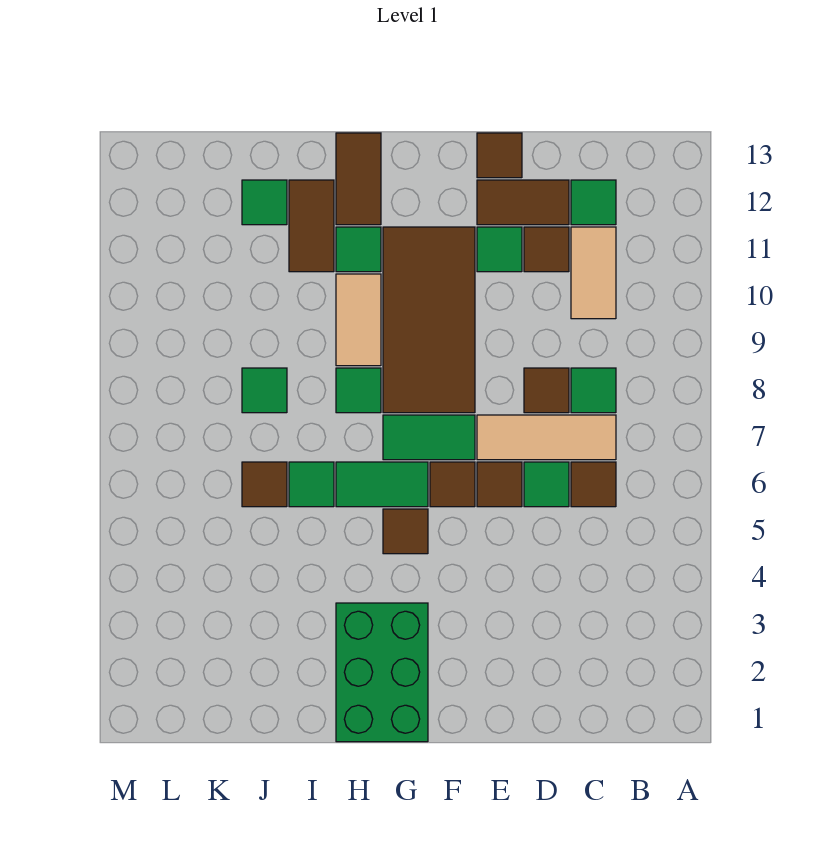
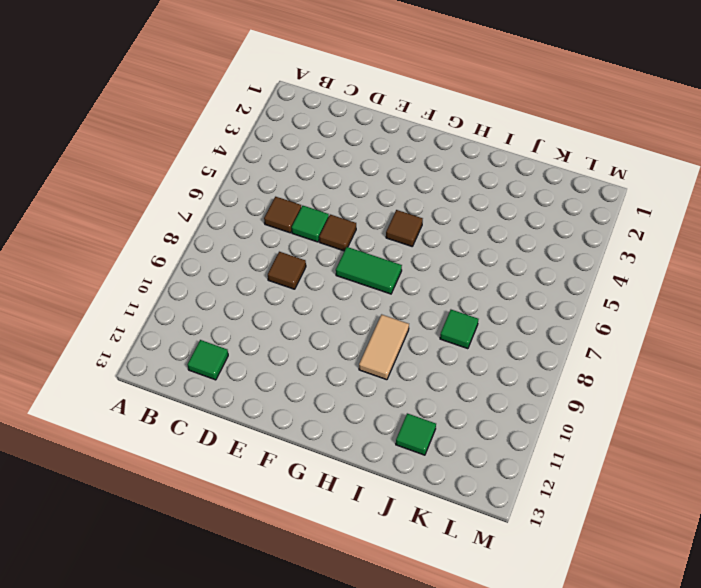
none -> tan 1x3 tile [477,415,616,460]
none -> green 1x1 tile [571,368,616,413]
none -> tan 1x2 tile [571,227,616,319]

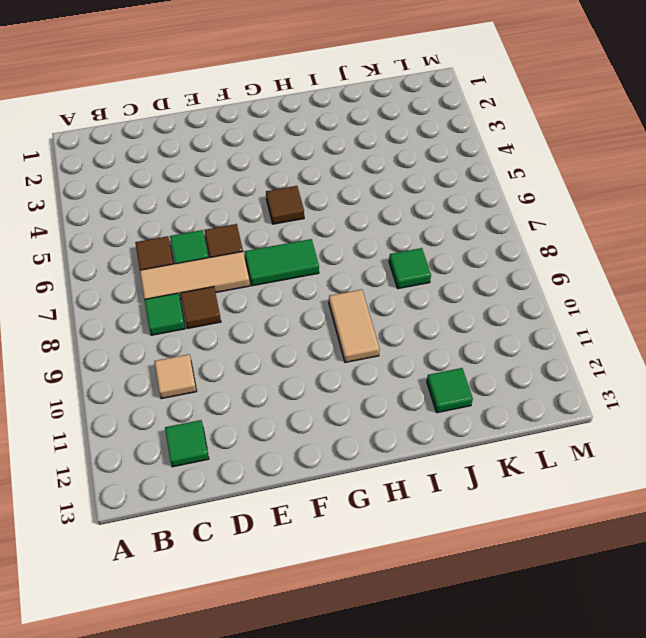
tan 1x1 tile [154,354,197,399] -> tan 1x2 tile [571,227,616,319]
none -> brown 1x1 tile [524,227,569,272]
none -> brown 1x2 tile [477,180,569,225]
none -> green 1x1 tile [477,227,522,272]

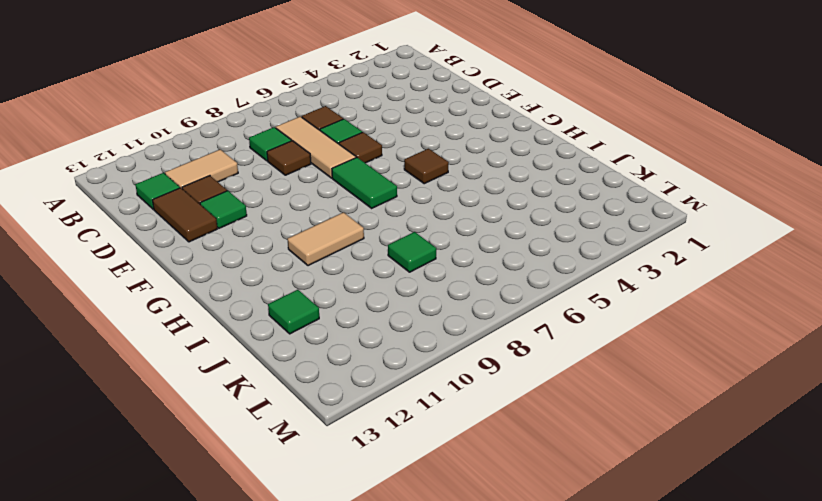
none -> brown 1x1 tile [477,133,522,178]
none -> brown 1x1 tile [430,462,475,507]
none -> brown 2x4 tile [383,227,475,413]

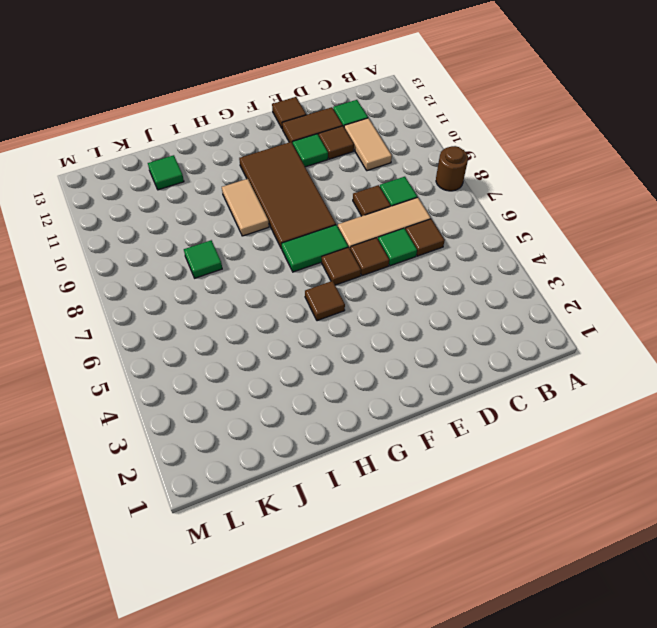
brown 1x1 round brick [436,146,468,191] -> none
none -> green 2x3 brick [336,603,428,742]
none -> green 1x2 tile [336,462,428,507]
none -> green 1x1 tile [336,368,381,413]

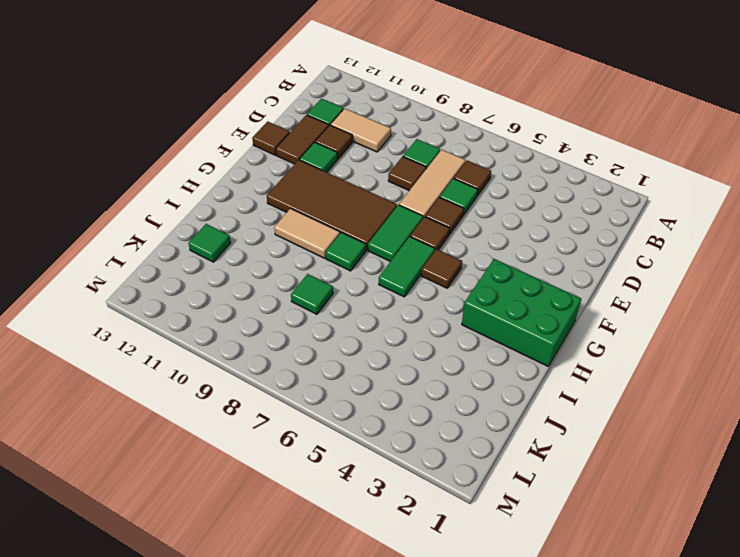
none -> green 1x1 tile [336,227,381,272]
none -> brown 1x2 tile [336,133,381,225]
none -> green 1x1 tile [289,462,334,507]

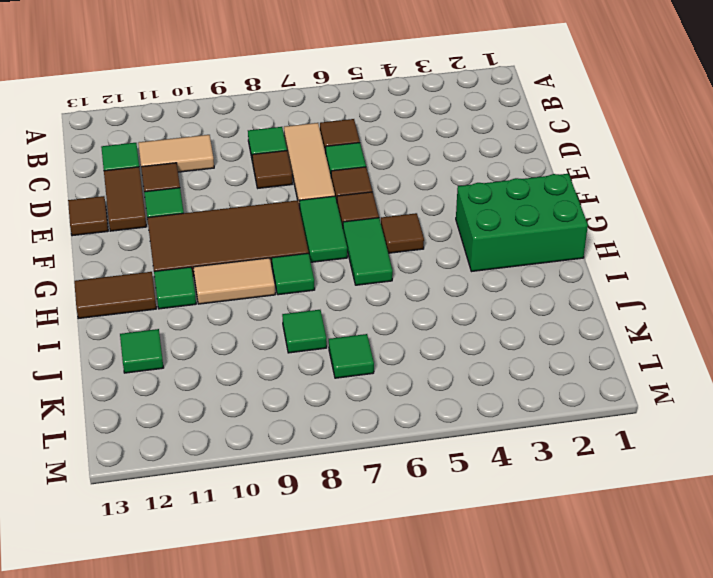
green 1x1 tile [329,334,374,378] -> green 1x1 tile moved to [289,462,334,507]
none -> brown 1x2 tile [289,180,334,272]
none -> brown 1x1 tile [242,462,287,507]

